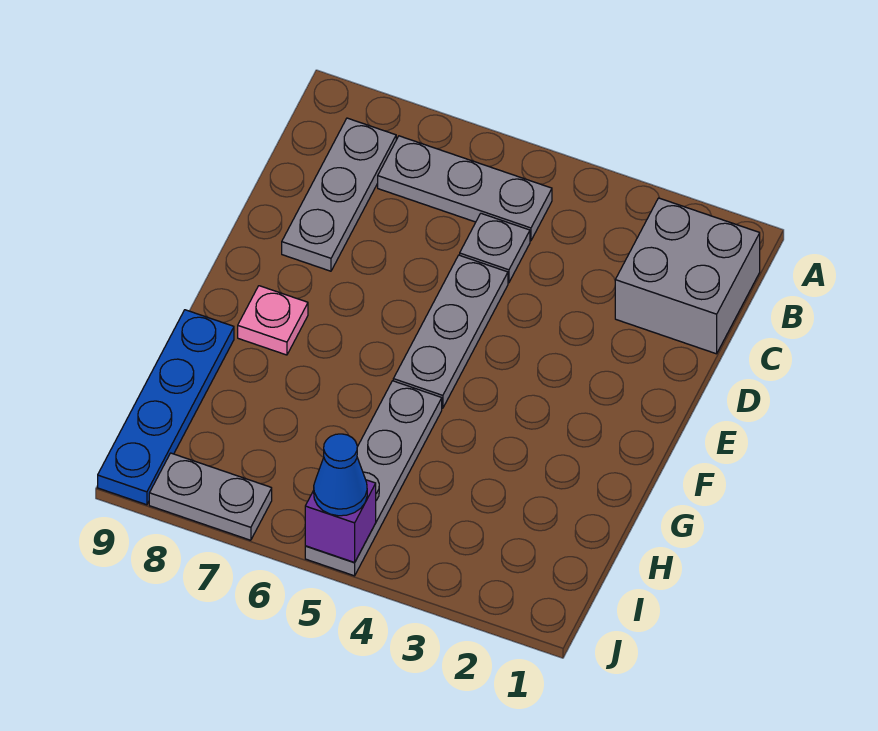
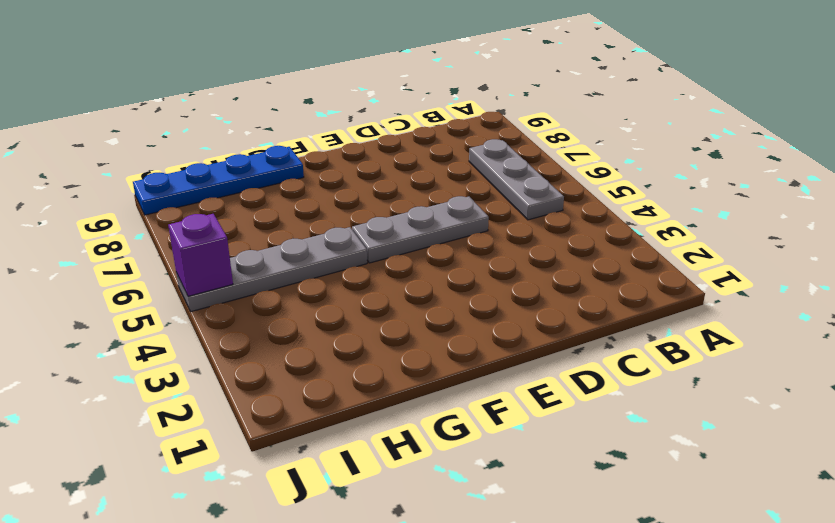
none -> grey 2x2 brick [615,198,760,354]
none -> grey 1x3 plate [282,118,396,271]

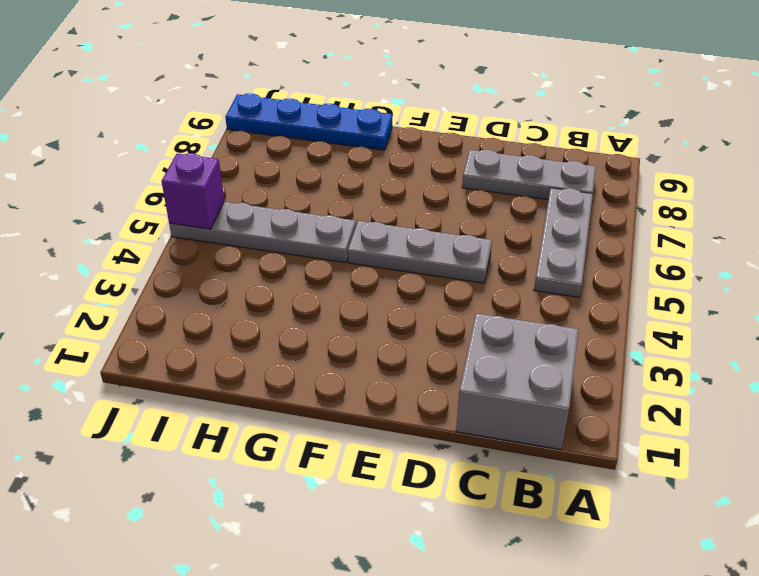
none -> grey 1x1 plate [460,213,530,283]
none -> pink 1x1 plate [238,286,308,355]

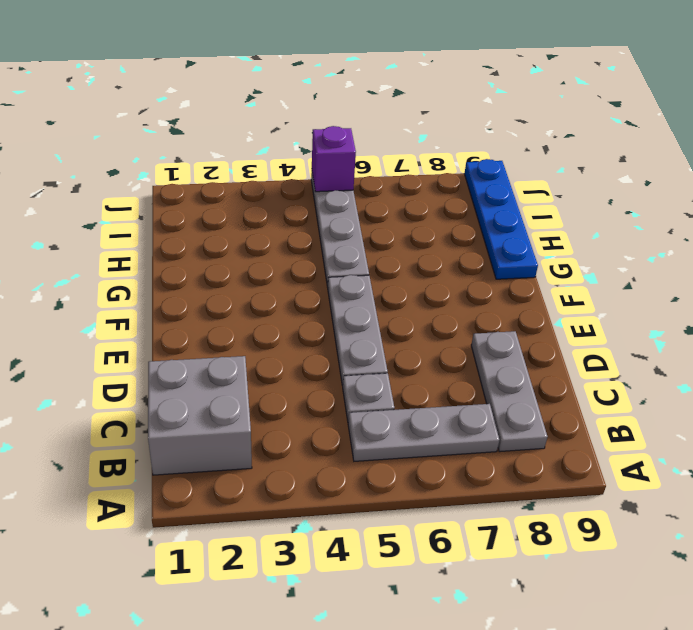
none -> pink 1x1 plate [238,286,308,355]
none -> grey 1x2 plate [149,453,272,540]

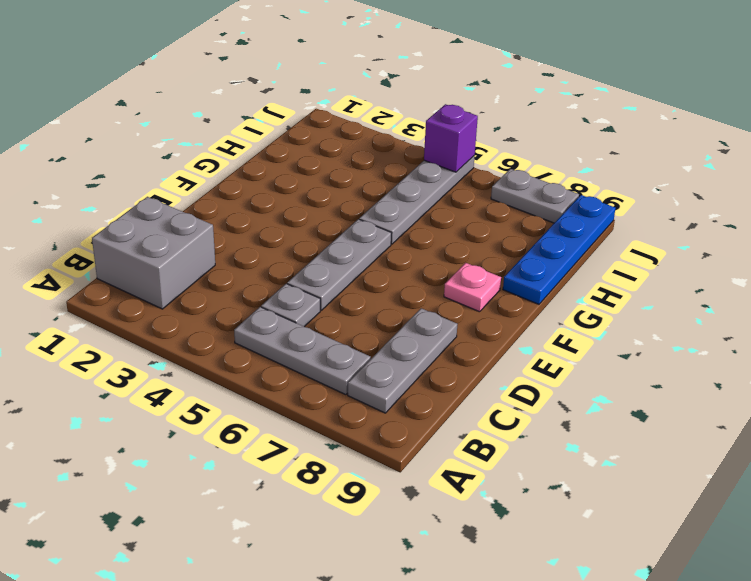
none -> blue 1x1 cone [314,434,367,516]

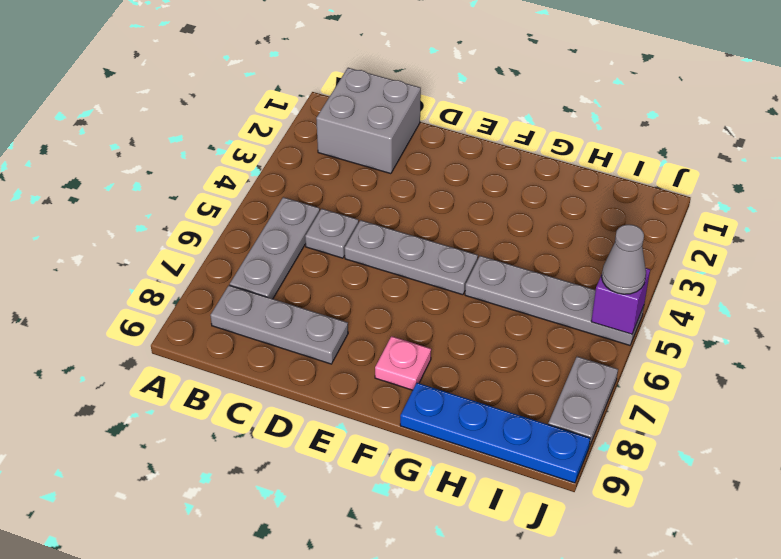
grey 1x1 cone [602,225,646,294] -> blue 1x1 cone [314,434,367,516]

